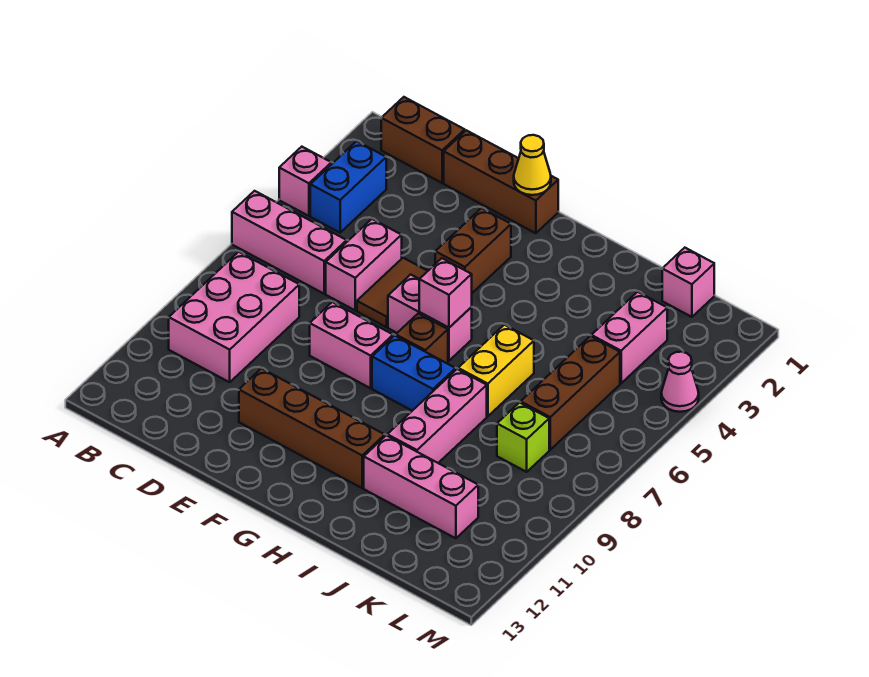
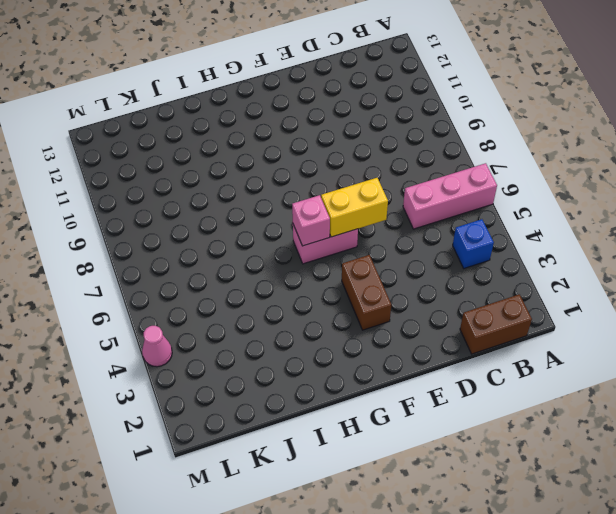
blue 1x1 brick [453,219,494,268] -> blue 1x2 brick [310,141,386,233]
yellow 1x2 brick [321,178,388,237] -> yellow 1x2 brick turned to [458,325,534,416]
none -> pink 1x1 brick [279,147,331,216]
none -> pink 2x3 brick [169,252,299,382]
none -> brown 1x3 brick [444,130,558,233]

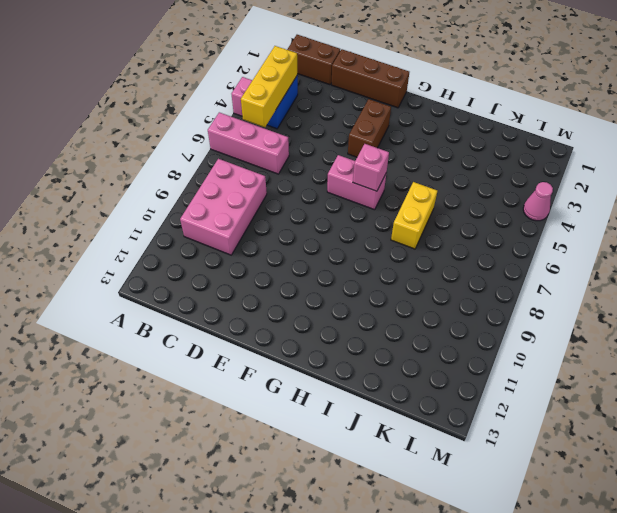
yellow 1x3 brick [241,46,297,127] -> none
none -> pink 1x2 brick [326,219,402,310]
none -> brown 1x2 tile [357,258,427,327]
none -> pink 1x2 brick [310,302,393,388]

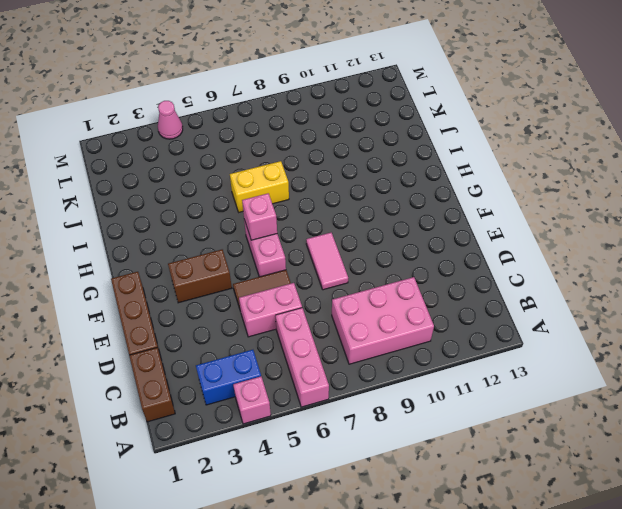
pink 1x2 tile [306,233,348,290] -> pink 1x2 brick [310,302,393,388]
none -> brown 1x4 brick [239,369,385,488]
none -> brown 1x1 brick [396,313,448,363]
none -> blue 1x2 brick [372,336,456,411]

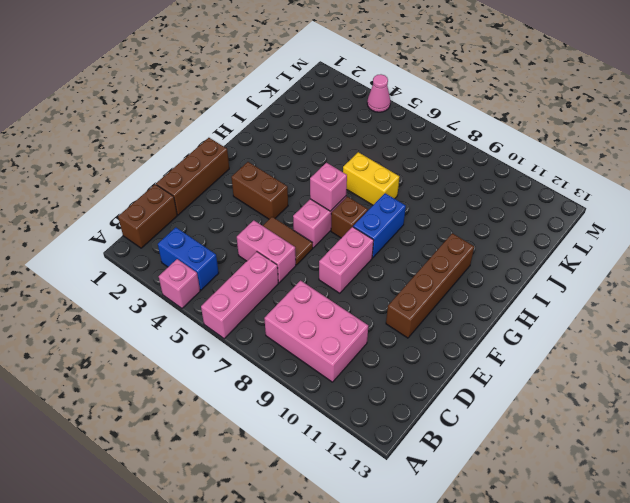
none -> pink 1x3 brick [387,369,487,463]
none -> pink 1x3 brick [364,435,478,538]
none -> pink 1x1 brick [662,248,714,317]

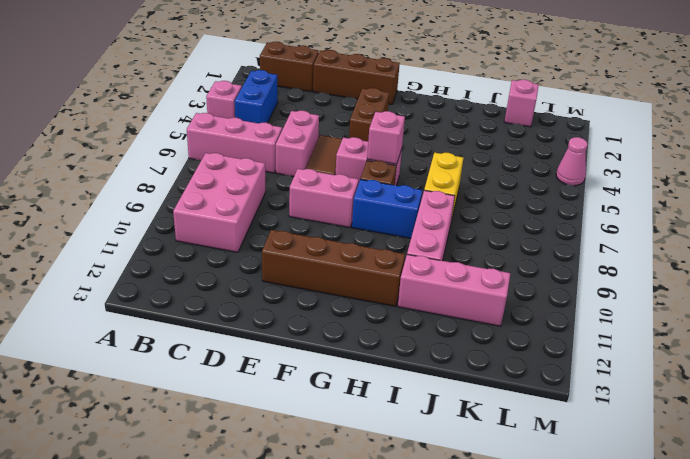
none -> pink 1x2 brick [591,292,667,383]
none -> brown 1x3 brick [521,336,620,450]
none -> lime 1x1 brick [497,403,549,472]

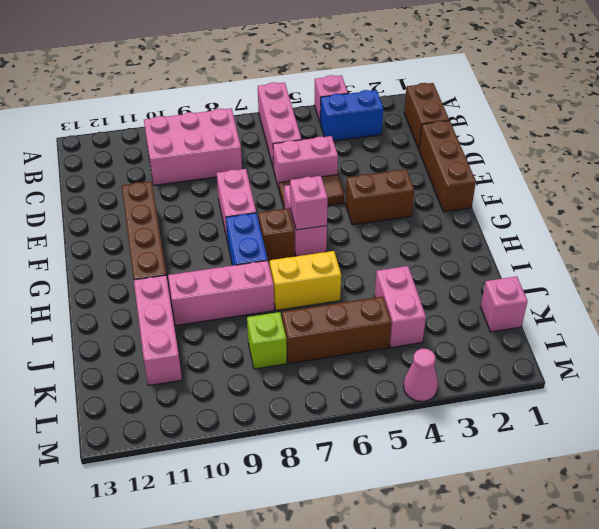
pink 1x2 brick [375,266,426,347] -> pink 1x2 brick turned to [591,292,667,383]
none -> yellow 1x1 cone [514,135,551,195]

